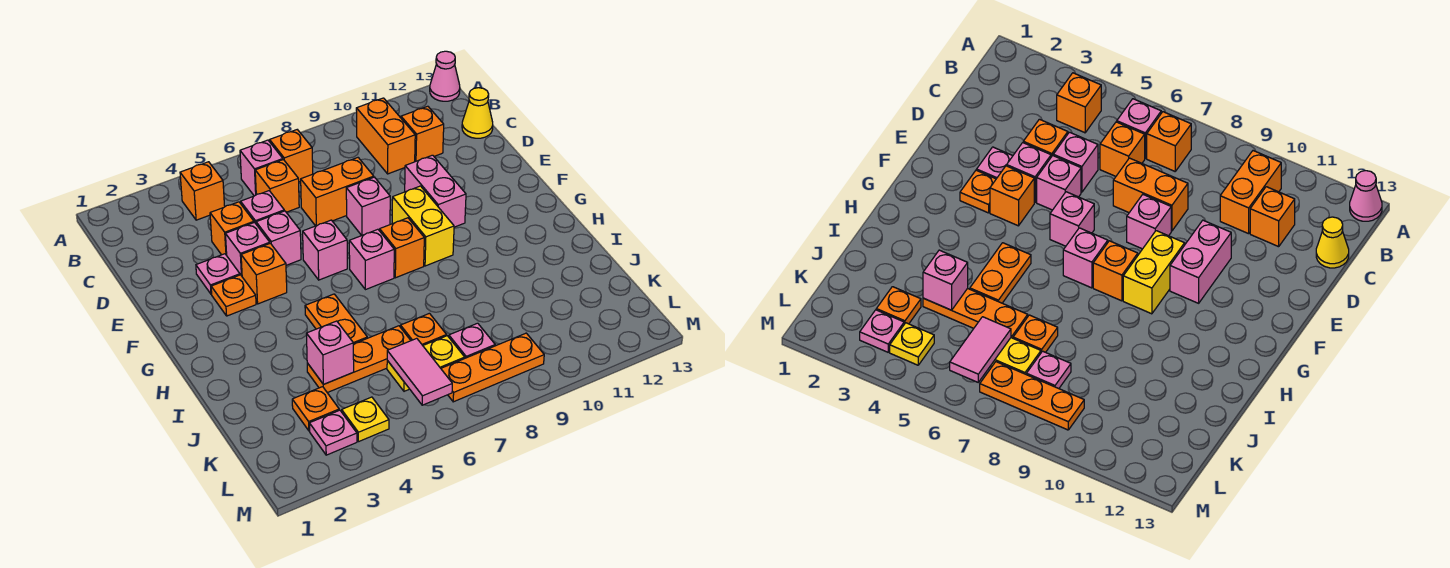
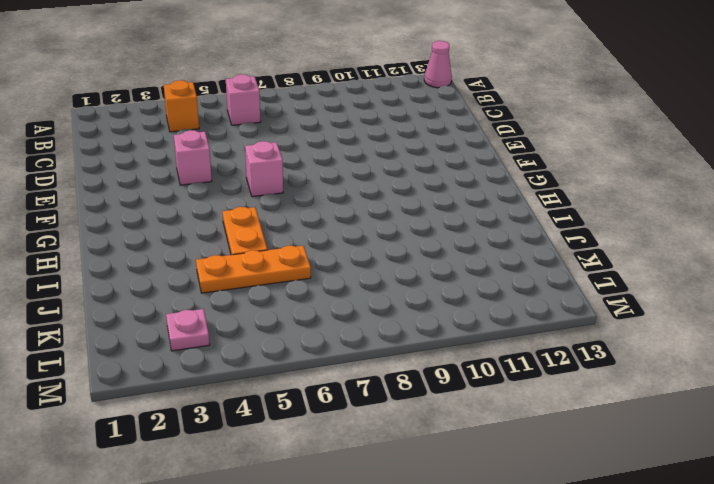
none -> orange 1x1 brick [270,130,313,182]
none -> orange 1x2 brick [356,98,415,174]
none -> orange 1x1 brick [255,160,299,212]
none -> orange 1x1 brick [401,106,444,162]

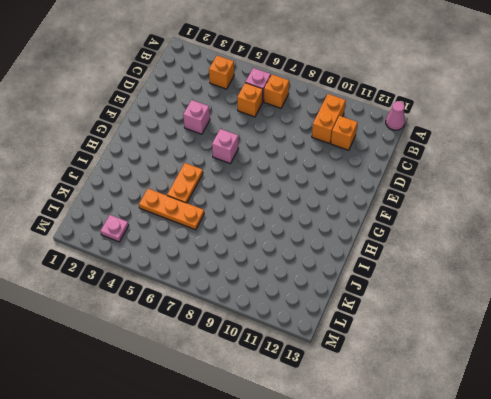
none -> yellow 1x1 cone [462,88,493,138]
none -> orange 1x1 brick [210,202,254,255]
none -> pink 1x1 brick [241,191,284,223]
none -> orange 1x2 brick [301,158,374,226]

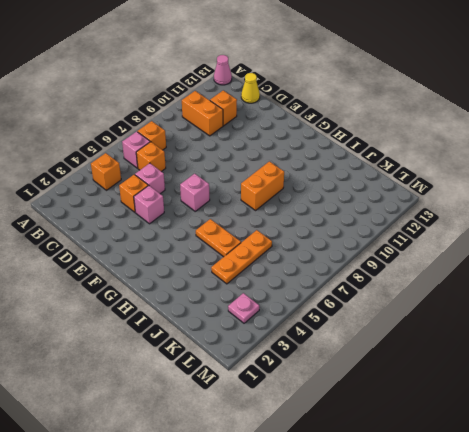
orange 1x2 brick [241,161,284,210] -> orange 1x2 brick moved to [301,158,374,226]
none -> pink 1x1 plate [196,254,240,294]
none -> pink 1x1 brick [256,211,301,265]
none -> pink 1x1 brick [346,177,390,235]
none -> pink 1x2 brick [405,155,466,227]

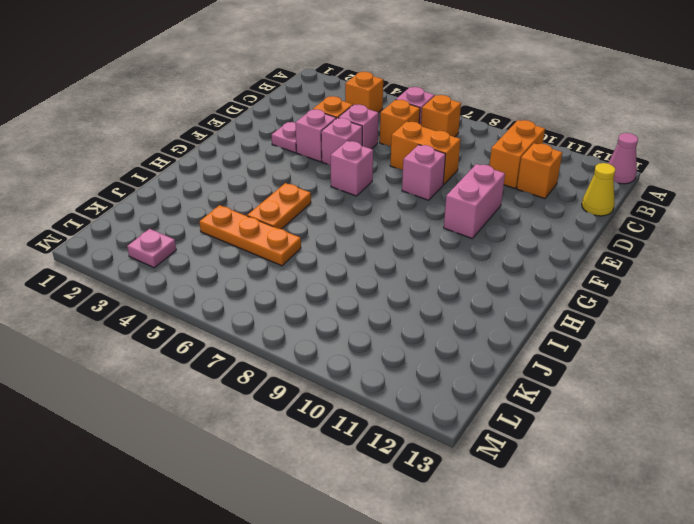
none -> orange 1x1 plate [211,275,256,316]
none -> orange 1x1 brick [241,243,287,304]
none -> yellow 1x2 brick [392,186,454,266]
none -> pink 1x1 brick [349,229,394,290]

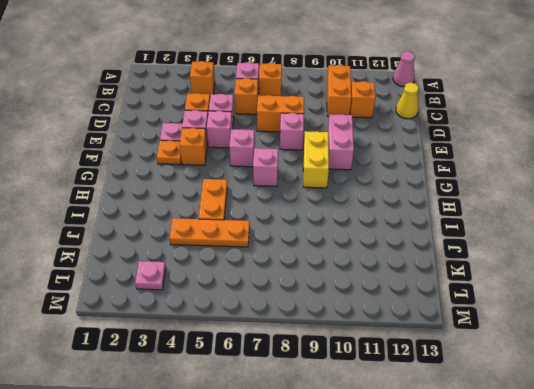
none -> orange 1x1 brick [380,218,424,278]
none -> orange 1x1 plate [401,313,447,345]
none -> orange 1x1 plate [292,387,339,431]
none -> yellow 1x2 plate [387,336,465,391]

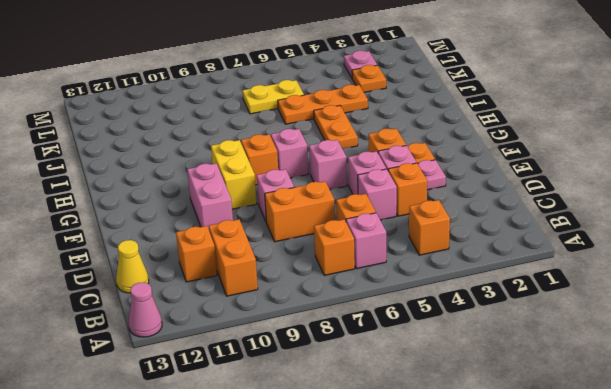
none -> orange 1x1 plate [401,313,447,345]
none -> pink 1x1 plate [449,323,495,358]
none -> yellow 1x1 plate [342,397,389,442]
none -> orange 1x3 plate [441,333,544,402]

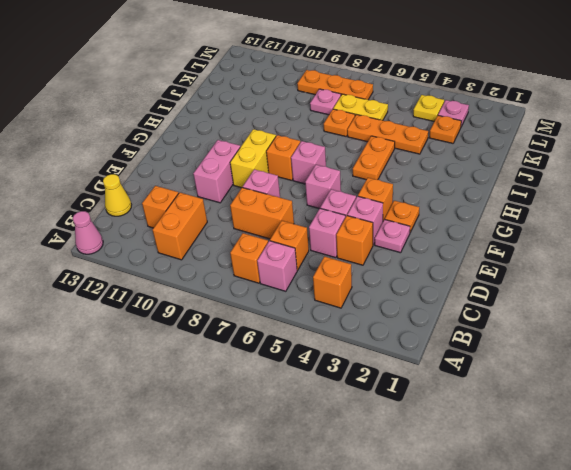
none -> pink 1x1 brick [307,321,354,384]
none -> pink 1x2 tile [387,338,452,405]

